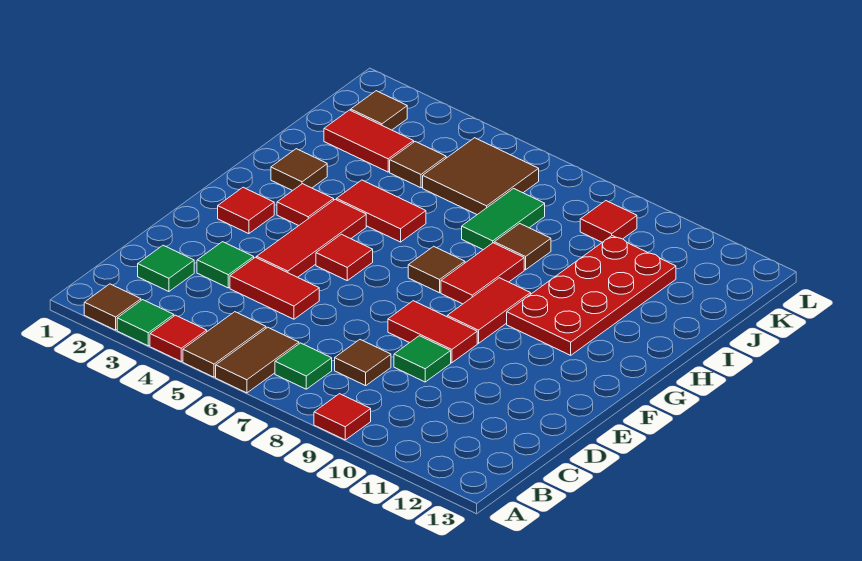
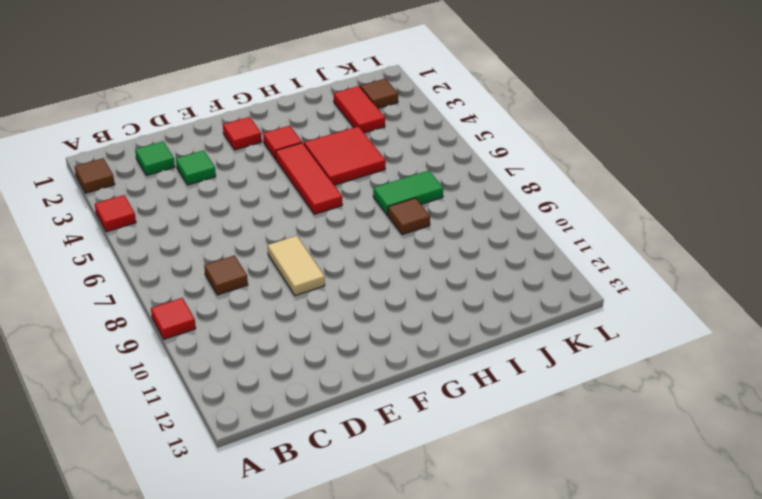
tan 1x2 tile [268,236,325,296] -> red 1x2 tile [388,301,477,363]
red 1x3 tile [276,143,342,214] -> red 1x3 tile turned to [257,199,366,277]
red 2x2 tile [304,126,386,185] -> red 1x2 tile [337,180,426,242]
none -> green 1x1 tile [117,300,174,346]
none -> brown 1x2 tile [183,312,266,377]
none -> brown 1x2 tile [216,327,299,393]
none -> green 1x1 tile [275,343,332,389]

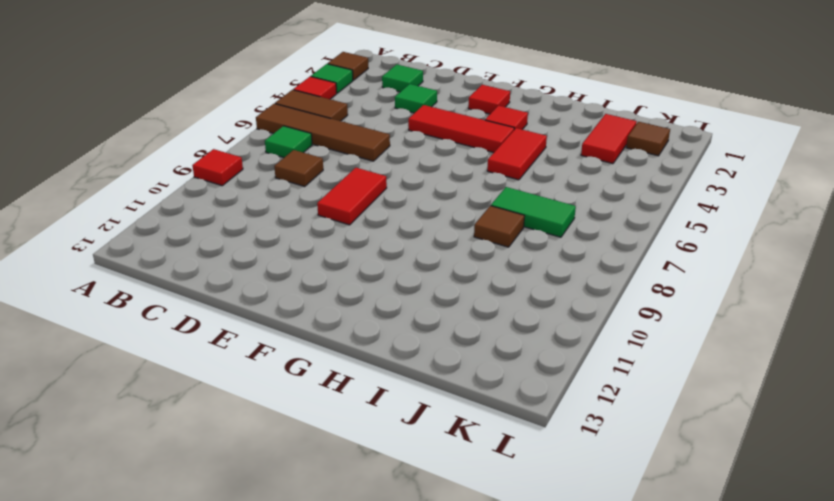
brown 1x4 tile [256,104,390,161] -> brown 1x2 tile [216,327,299,393]
none -> red 1x2 tile [230,257,319,319]
none -> green 1x1 tile [394,336,451,382]
none -> red 1x1 tile [316,234,373,280]
none -> red 1x2 tile [447,278,531,343]

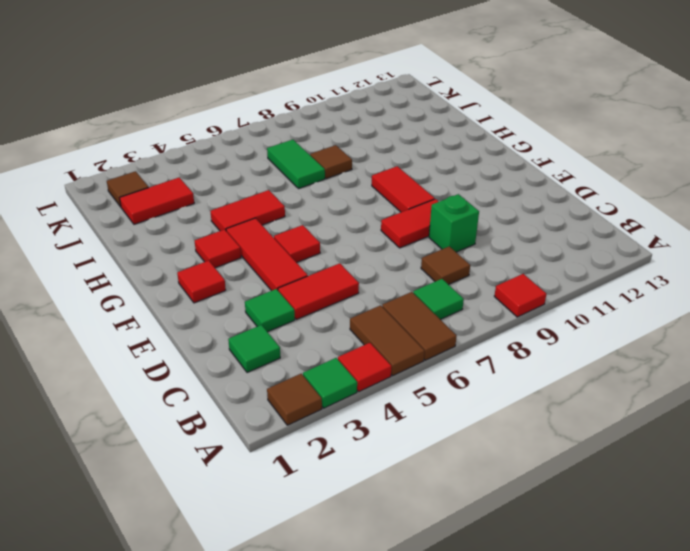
green 1x1 brick [429,194,479,252] -> green 1x1 tile [394,336,451,382]
none -> brown 1x1 tile [408,246,465,293]
none -> red 1x2 tile [441,243,524,304]
none -> red 2x4 plate [507,236,676,355]
none -> brown 1x1 tile [271,149,327,191]

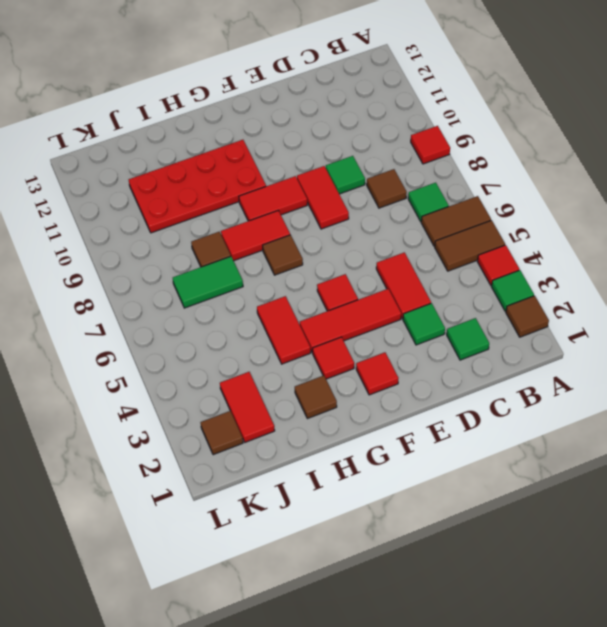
none -> brown 1x1 tile [390,142,446,188]
none -> brown 2x2 tile [423,138,539,215]
none -> red 1x1 tile [580,201,637,242]

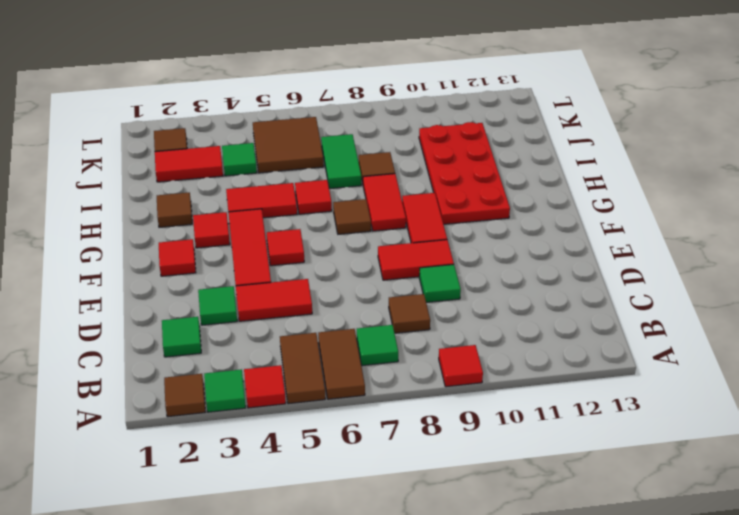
red 1x1 tile [295,180,332,214] -> red 1x1 tile moved to [580,201,637,242]
green 1x1 tile [222,143,257,176] -> brown 1x1 tile [390,142,446,188]

